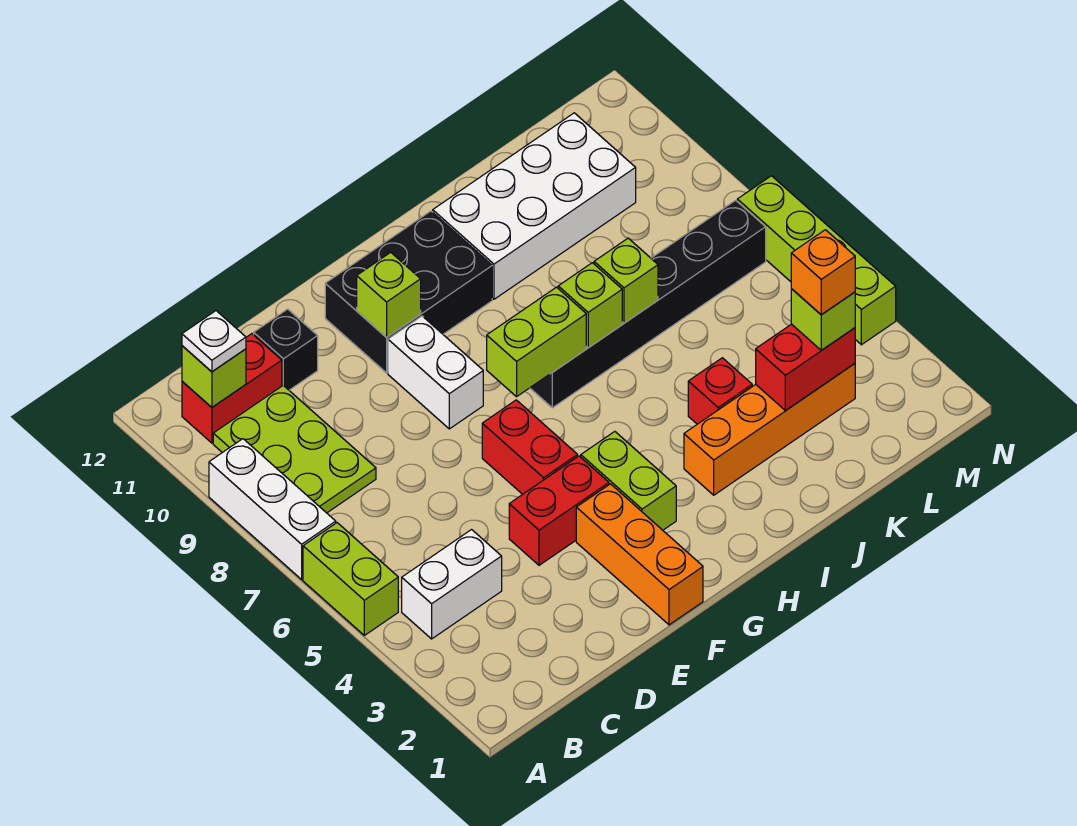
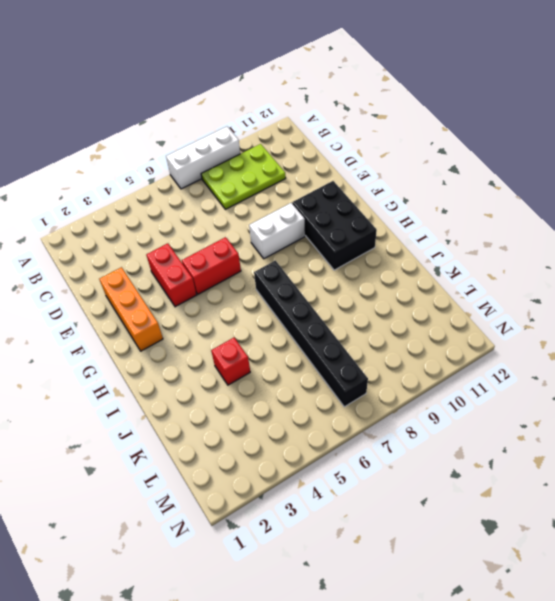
orange 1x3 brick [99,267,163,351] -> orange 1x3 brick turned to [576,484,703,625]
none -> lime 1x2 brick [303,523,398,635]
none -> white 1x2 brick [402,530,502,639]
none -> red 1x2 brick [182,334,282,443]

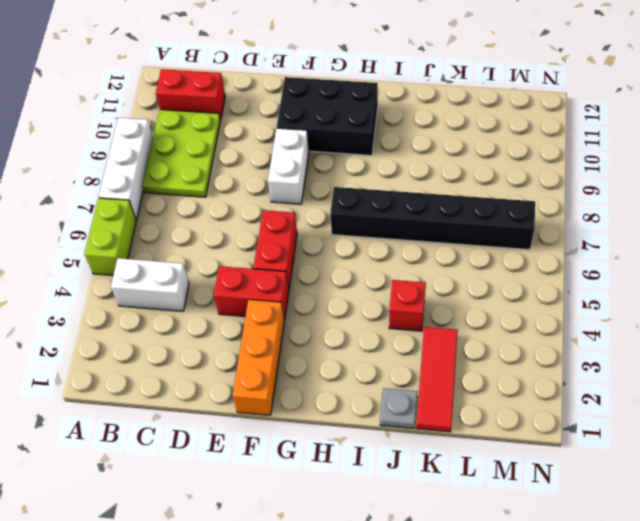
grey 1x1 plate [380,388,417,428] -> none
red 1x3 tile [416,327,458,432] -> orange 1x4 brick [684,364,855,495]
none -> black 1x1 brick [254,309,318,390]
none -> lime 1x2 brick [581,432,676,530]
none -> white 2x4 brick [433,113,636,299]

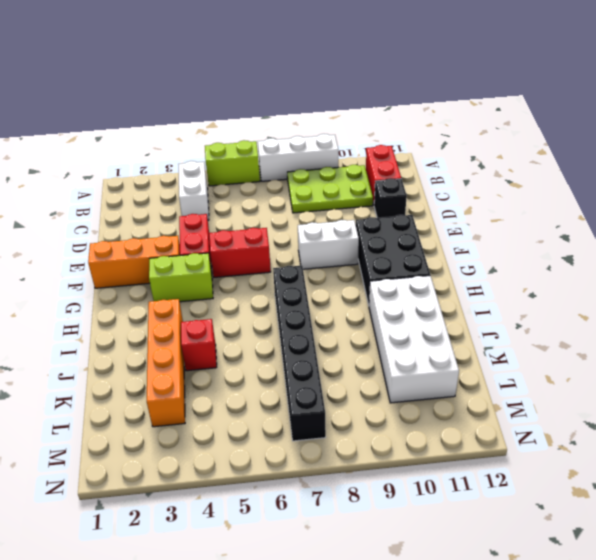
none -> lime 1x4 brick [737,176,896,345]
none -> lime 1x1 brick [182,346,246,407]
none -> lime 1x1 brick [357,252,421,337]

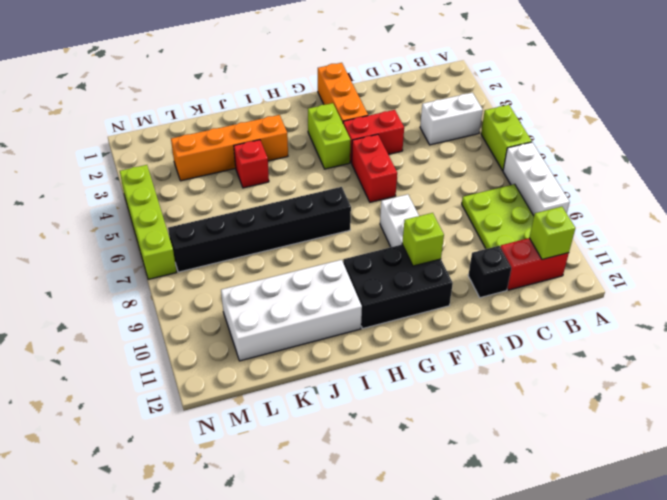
none -> lime 1x2 brick [487,287,586,397]
none -> lime 1x1 brick [558,263,622,348]
none -> lime 1x1 brick [594,238,658,323]

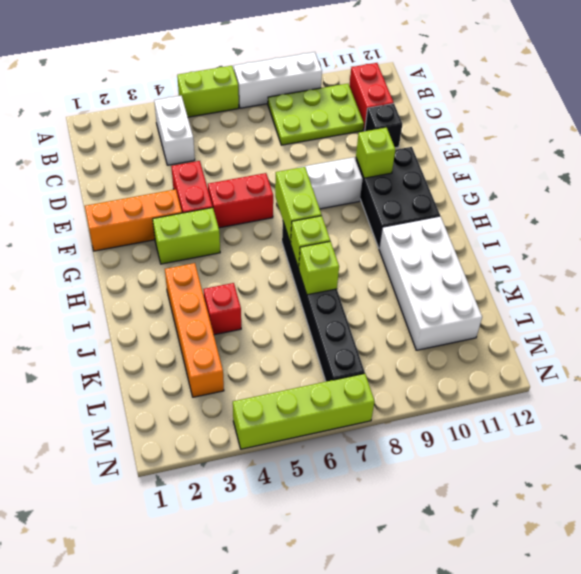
none -> lime 1x1 brick [182,346,246,407]
none -> red 1x2 brick [756,324,855,410]
none -> white 1x1 plate [182,311,246,372]

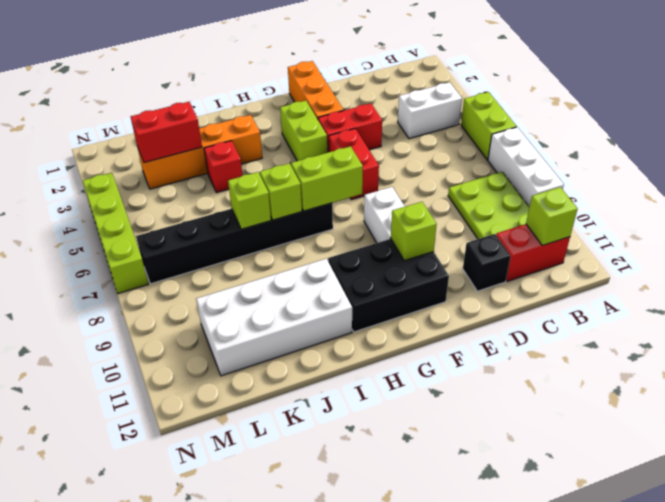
none -> white 1x1 plate [182,311,246,372]
none -> lime 1x1 brick [791,289,855,350]
none -> orange 1x1 brick [791,230,855,315]

